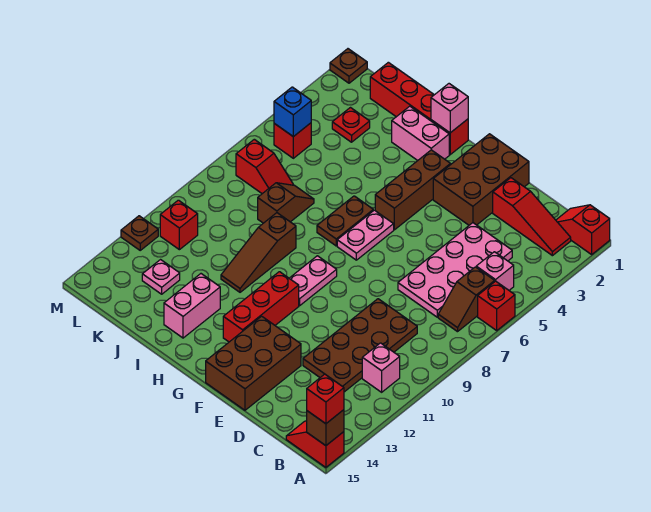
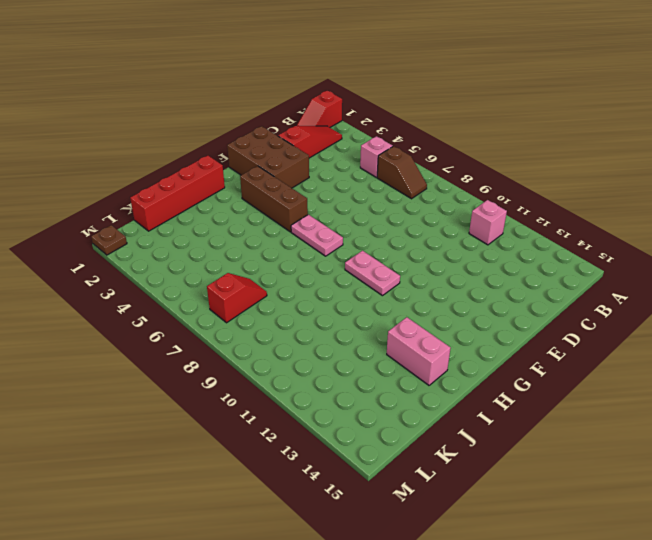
none -> red 1x1 brick [478,281,515,330]
none -> red 1x2 slope [286,421,344,467]
none -> pink 2x4 plate [398,223,512,317]
none -> brown 2x4 plate [303,299,417,392]

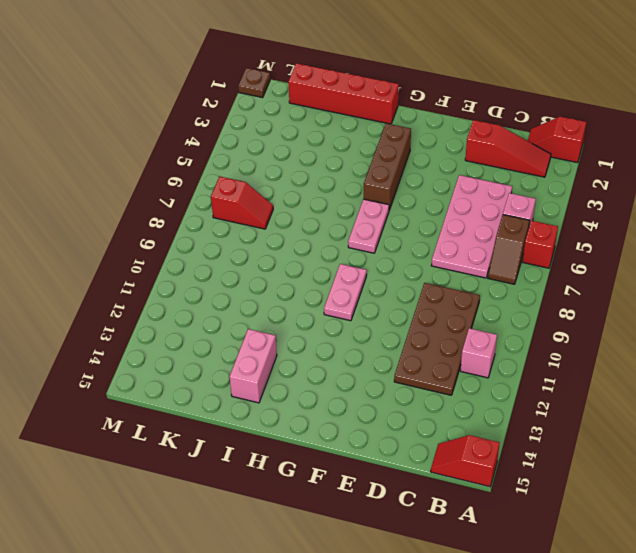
none -> brown 2x3 brick [433,134,529,225]
none -> brown 2x3 brick [206,316,301,410]
none -> red 1x3 brick [223,272,299,342]
none -> pink 1x2 brick [392,106,449,160]

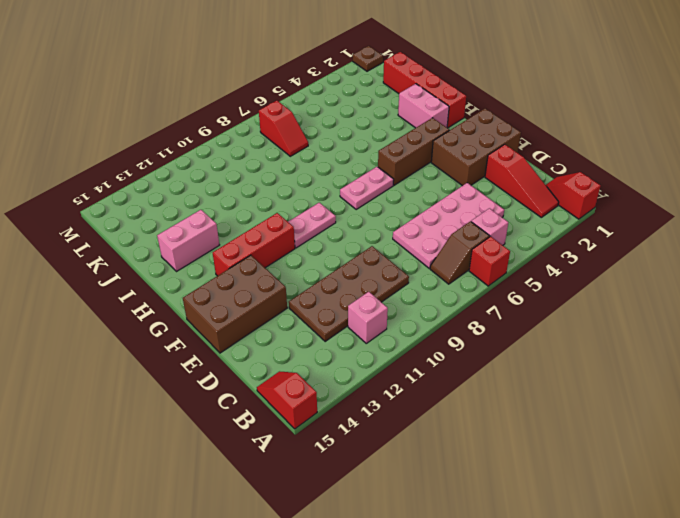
none -> brown 1x2 plate [317,196,373,246]
none -> brown 1x3 slope [221,213,296,292]
none -> brown 1x2 slope [258,183,314,223]
none -> red 1x1 plate [332,108,370,142]

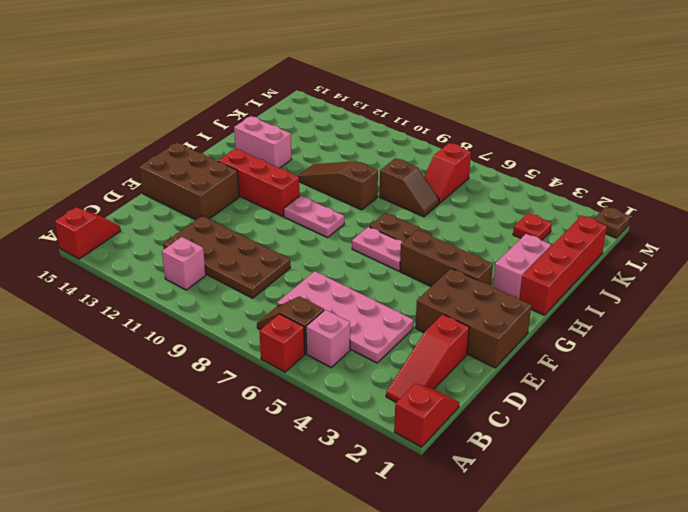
none -> pink 1x1 plate [142,260,180,294]
none -> red 1x1 brick [274,123,311,158]
none -> red 1x1 brick [160,200,198,250]
none -> brown 1x1 plate [121,216,158,250]

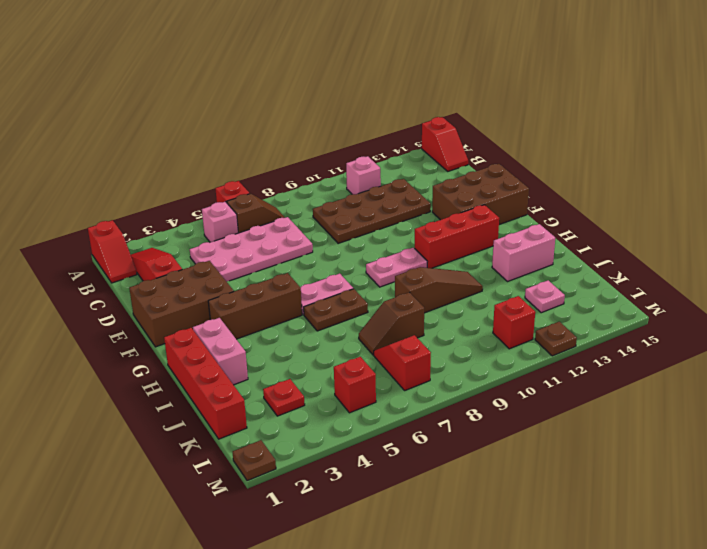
none -> brown 1x1 brick [307,410,344,446]
none -> pink 1x1 brick [431,84,468,133]
none -> blue 1x1 brick [274,87,311,137]
none -> red 1x1 brick [307,374,344,424]

